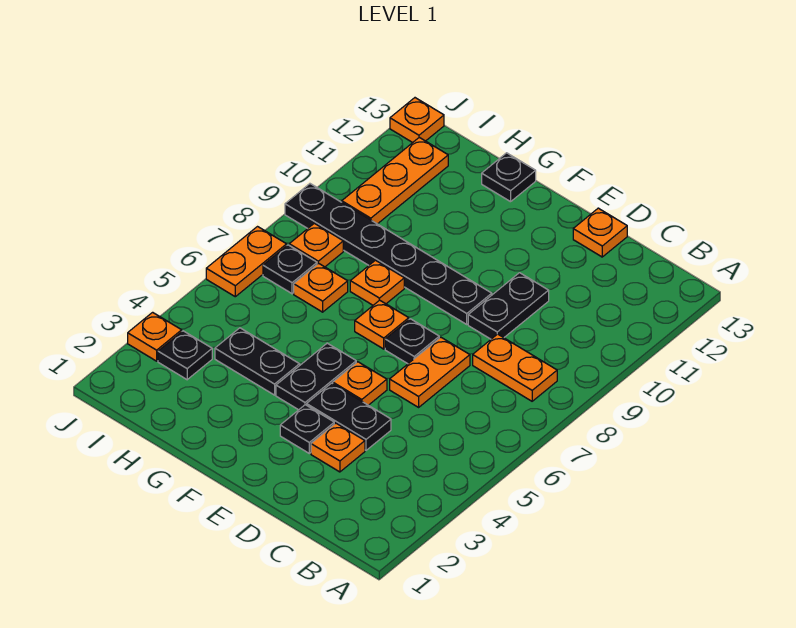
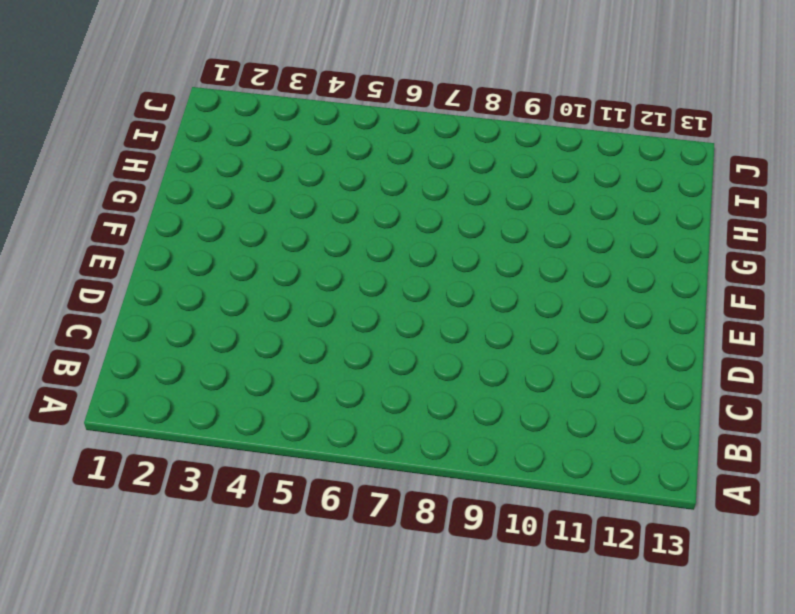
none -> orange 1x2 plate [473,334,557,401]
none -> orange 1x1 plate [311,423,365,472]
none -> black 1x2 plate [307,383,391,450]

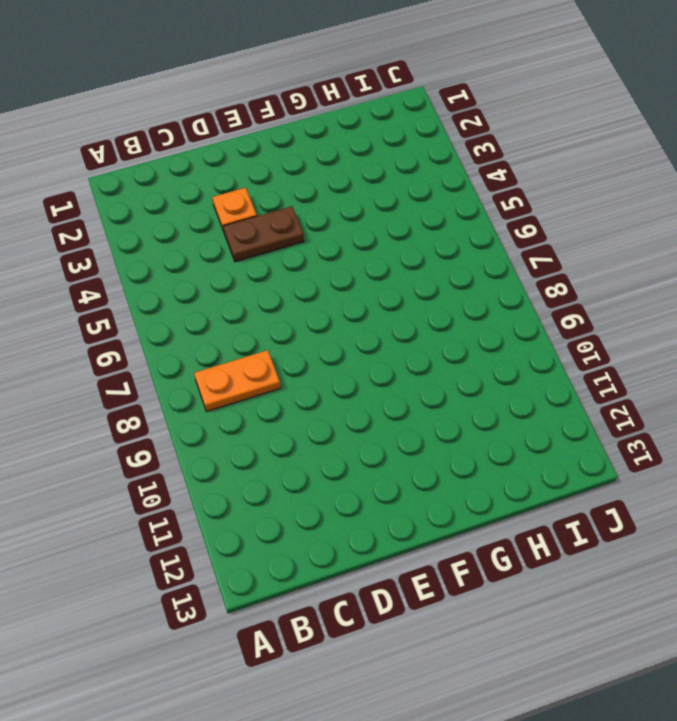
brown 1x2 plate [223,206,304,262] -> black 1x2 plate [307,383,391,450]
none -> orange 1x2 plate [390,337,470,407]
none -> black 1x2 plate [468,273,549,339]
none -> orange 1x1 plate [573,208,627,257]

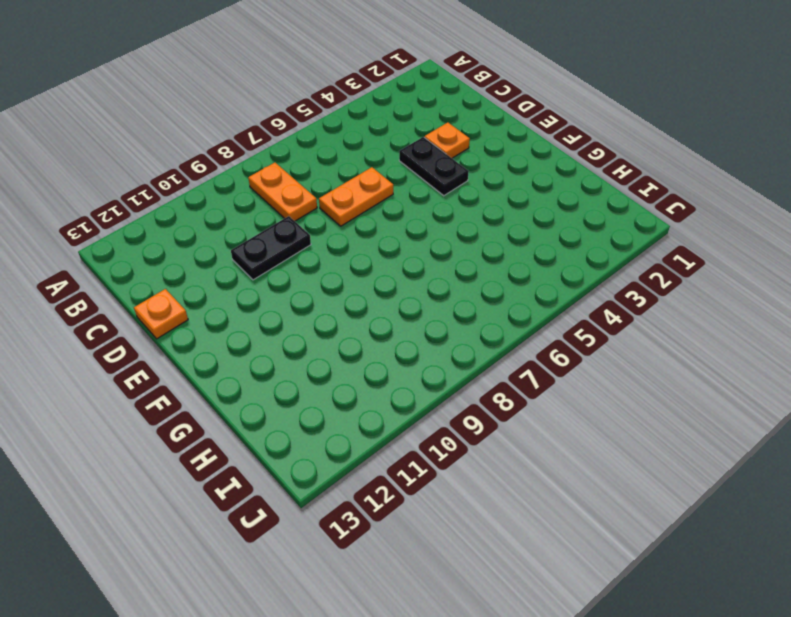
none -> black 1x1 plate [280,405,334,453]
none -> orange 1x1 plate [333,362,387,405]
none -> black 1x1 plate [385,319,439,364]

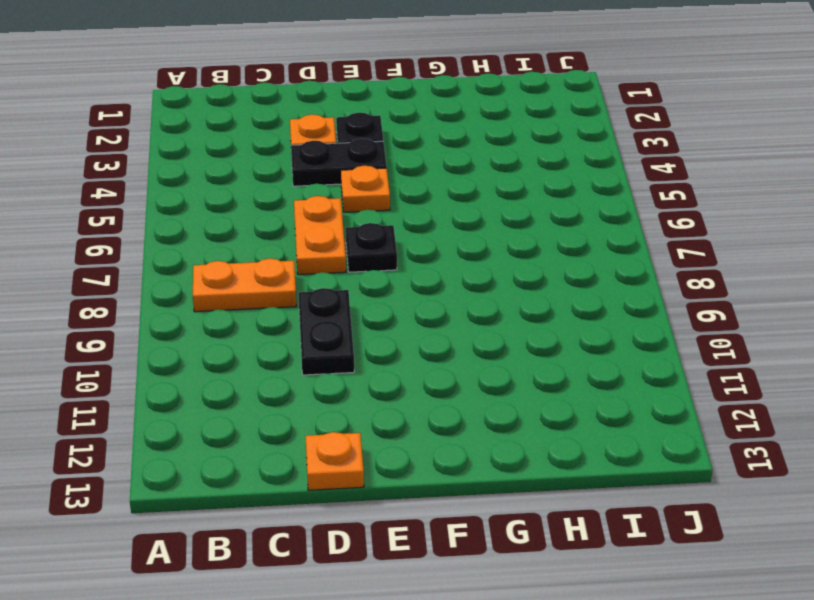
none -> black 1x6 plate [285,184,492,324]
none -> black 1x2 plate [276,343,356,410]
none -> orange 1x1 plate [355,300,409,349]

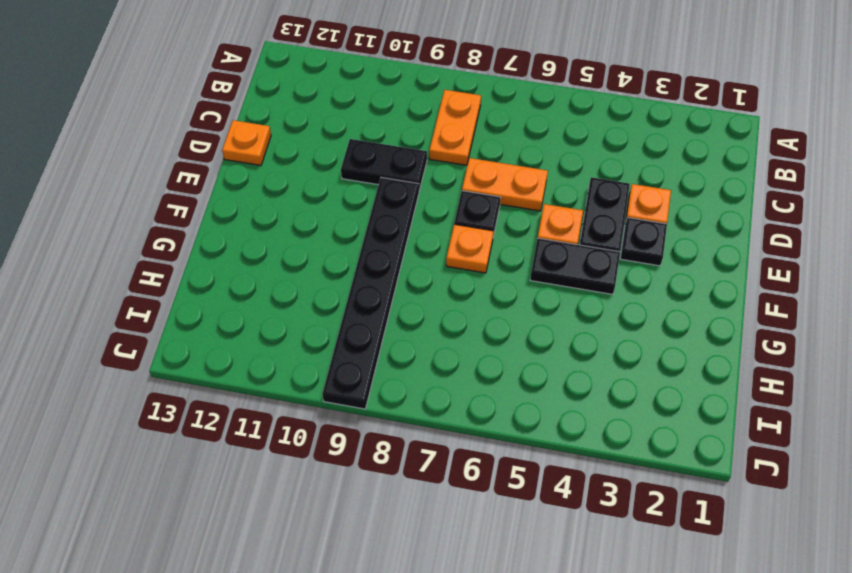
none -> black 1x2 plate [215,328,300,395]
none -> orange 1x1 plate [350,260,404,305]
none -> black 1x1 plate [482,153,536,202]

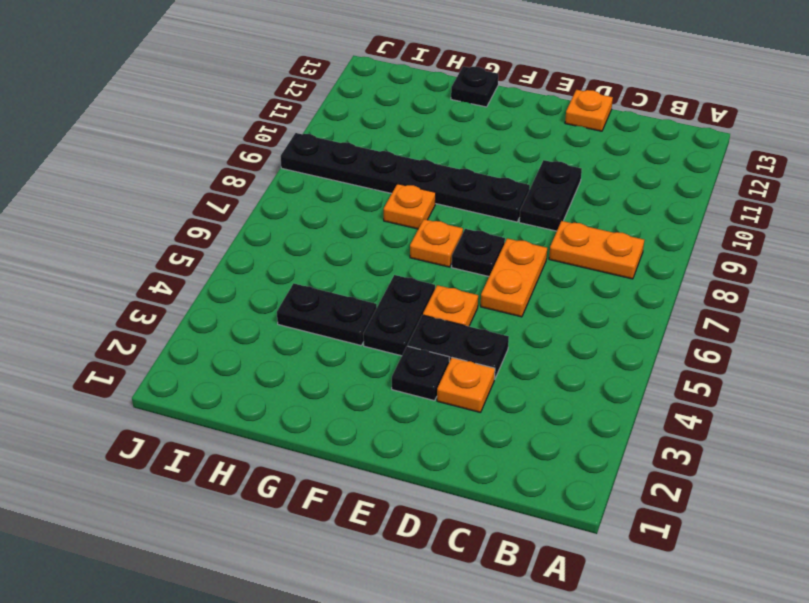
none -> orange 1x1 plate [294,263,348,312]
none -> black 1x1 plate [158,331,212,380]
none -> black 1x1 plate [263,245,317,294]

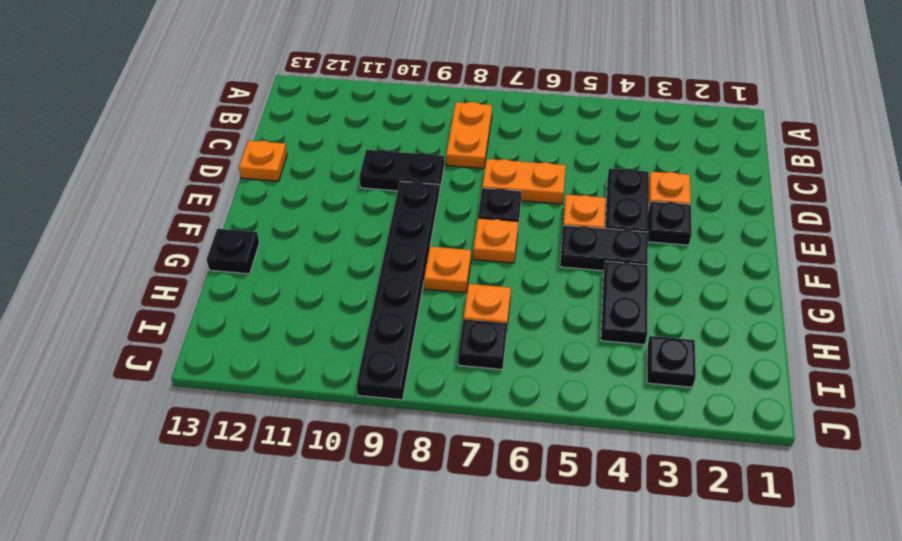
none -> orange 1x1 plate [289,223,343,267]
none -> orange 1x3 plate [342,137,448,224]
none -> orange 1x1 plate [128,312,182,361]

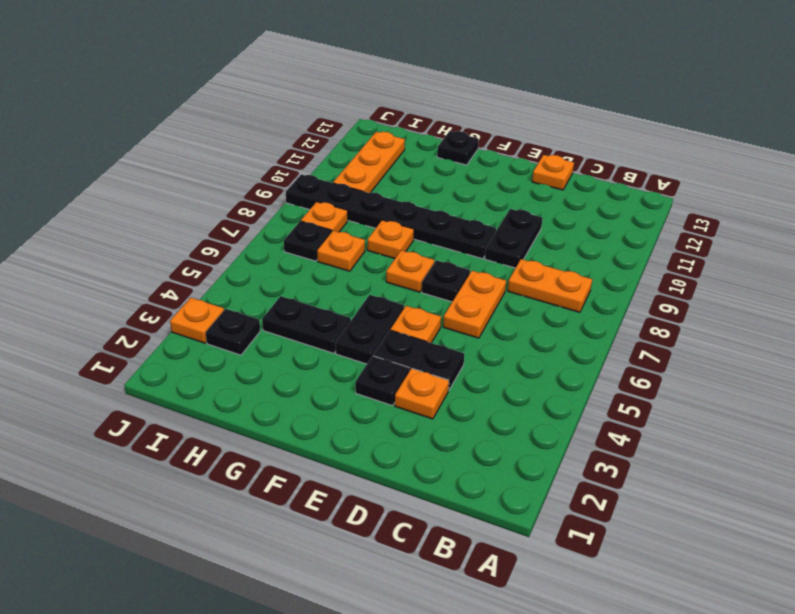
none -> orange 1x2 plate [206,227,287,297]
none -> orange 1x1 plate [390,98,444,143]

